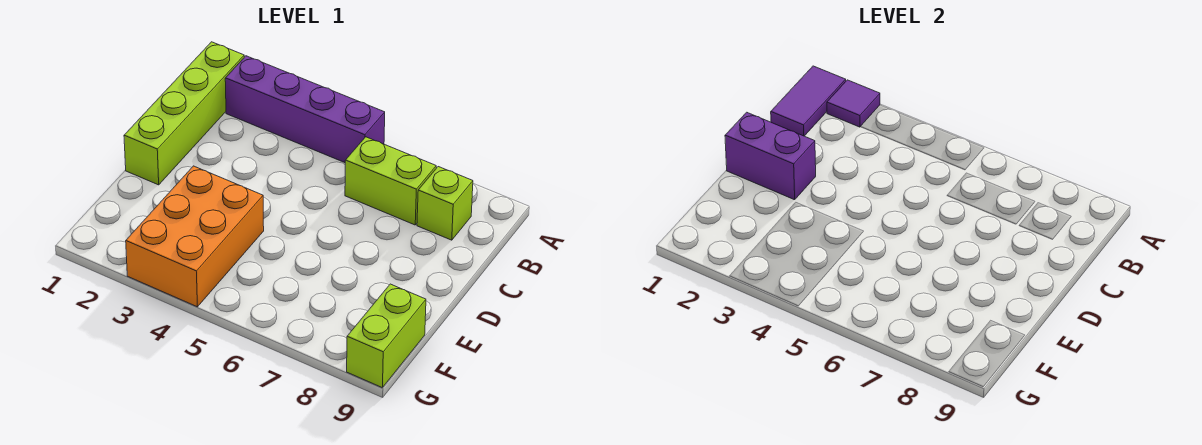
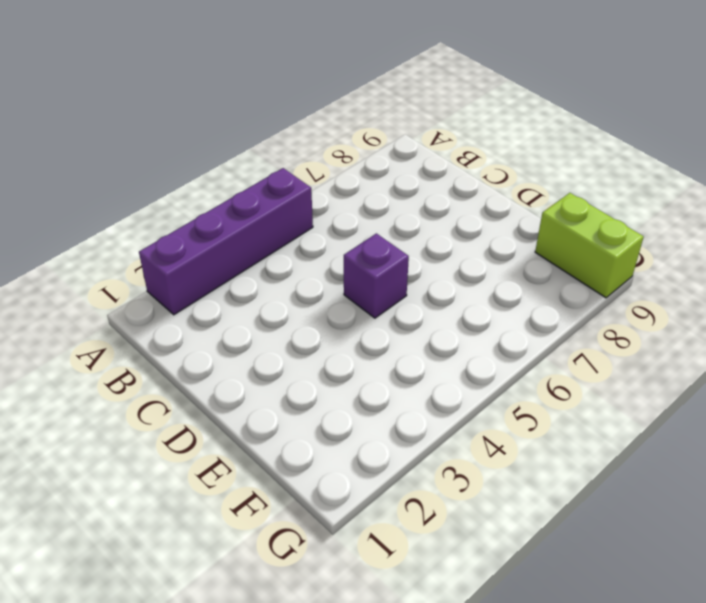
purple 1x1 brick [344,233,409,318] -> none
none -> lime 1x4 brick [124,42,244,185]
none -> lime 1x2 brick [345,137,436,225]

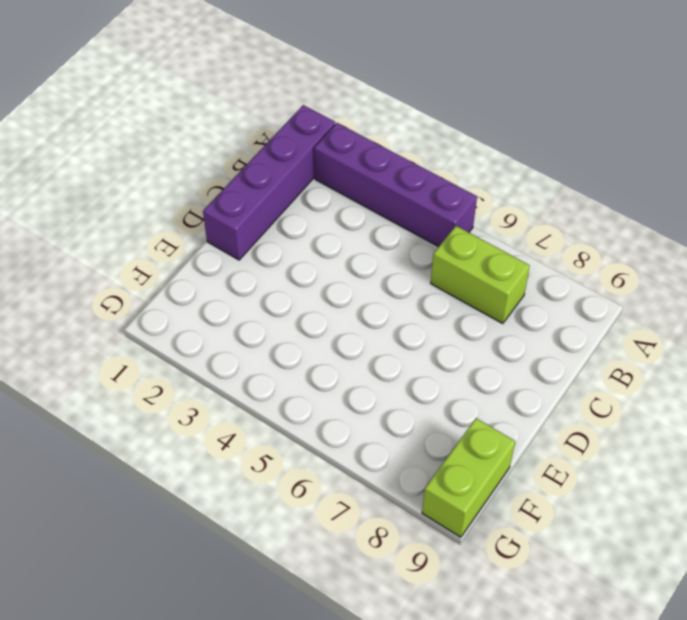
purple 1x4 brick [203,105,335,260] -> lime 1x4 brick [124,42,244,185]
none -> lime 1x1 brick [417,167,473,240]
none -> orange 2x3 brick [126,166,264,307]

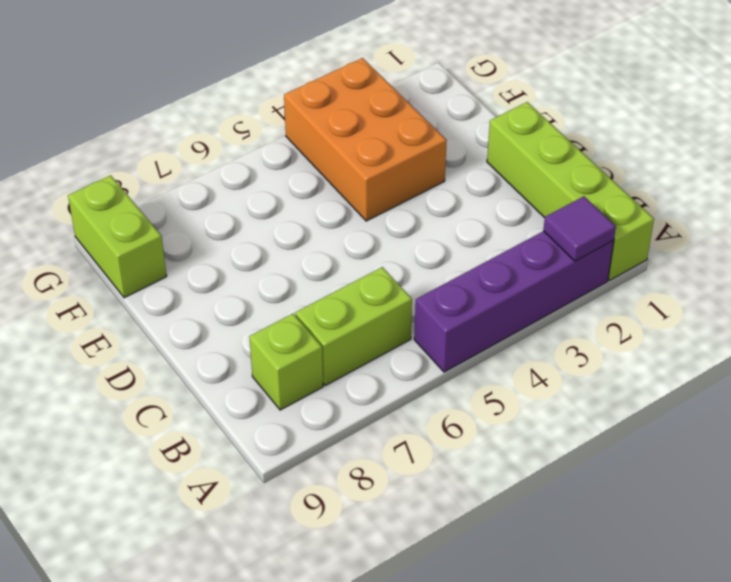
none -> purple 1x2 tile [771,66,846,136]
none -> purple 1x2 brick [725,112,816,200]

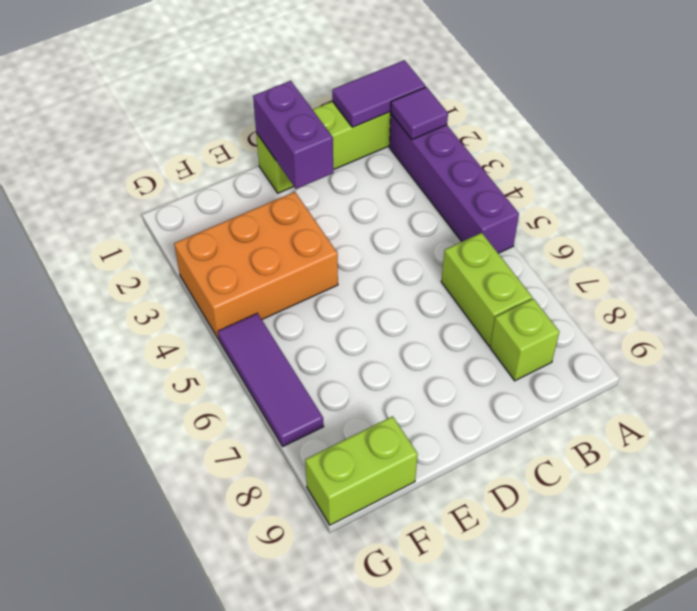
purple 1x3 tile [218,313,324,446] -> none

